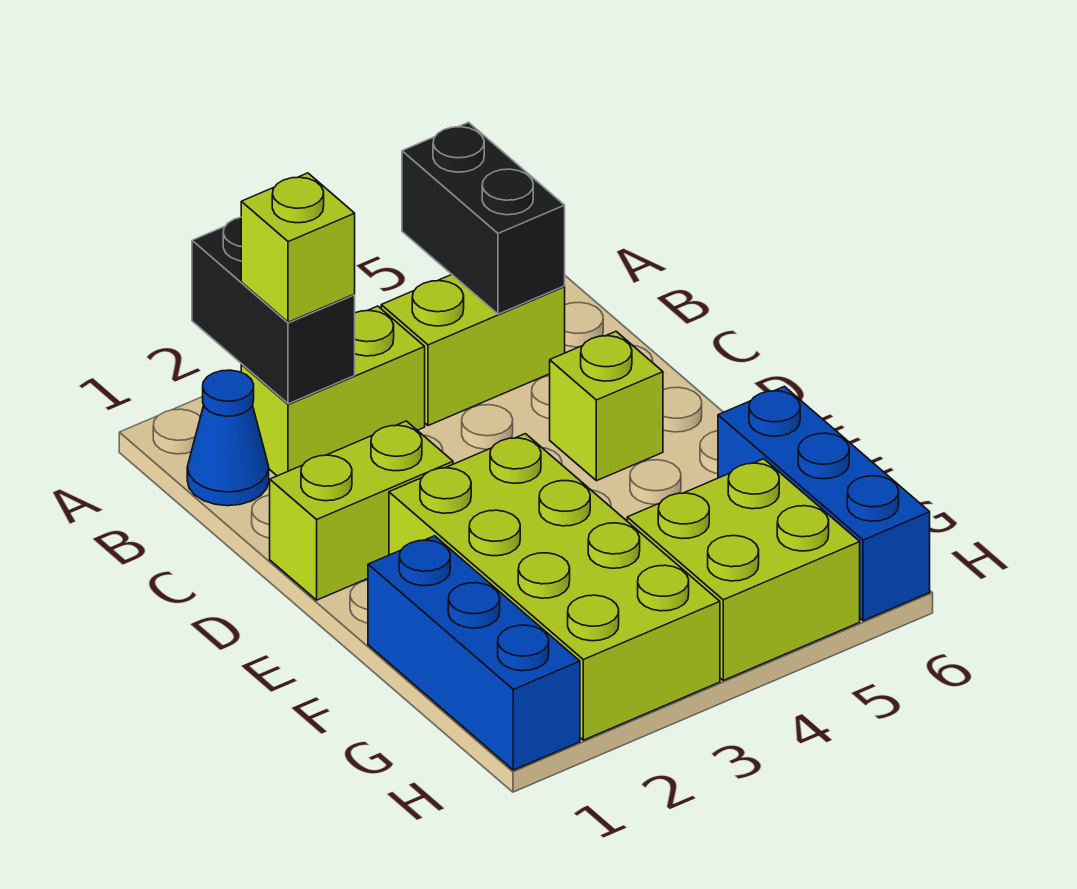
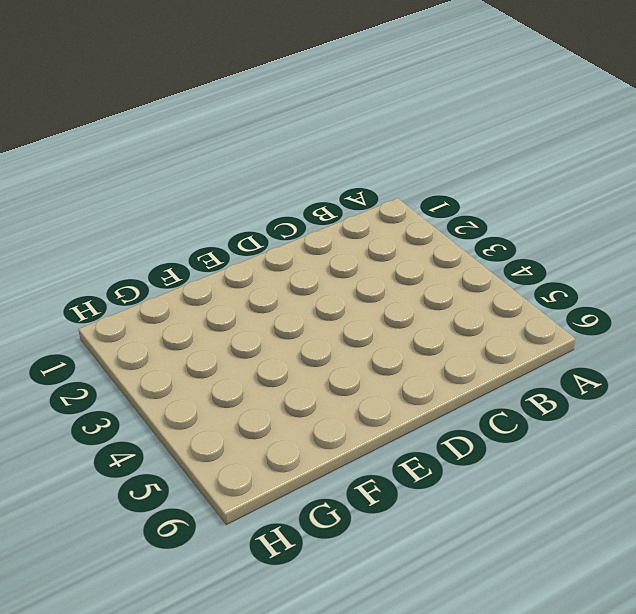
none -> blue 1x1 cone [187,370,269,506]
none -> lime 1x2 brick [241,306,425,476]
none -> lime 1x2 brick [381,274,565,426]

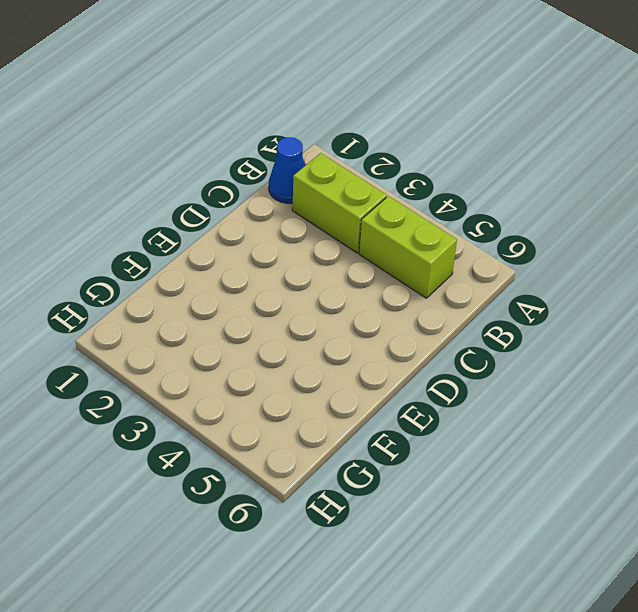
none -> lime 1x2 brick [270,421,453,600]
none -> lime 1x1 brick [550,332,663,481]
none -> lime 2x4 brick [389,434,720,740]

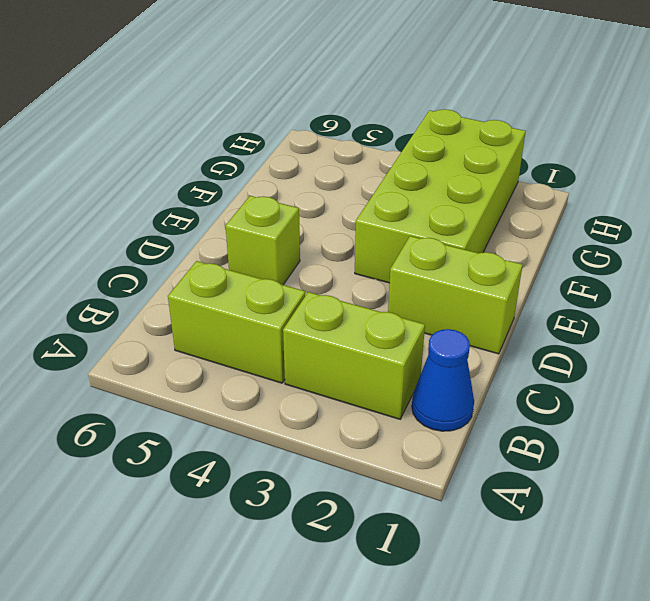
none -> blue 1x3 brick [368,536,580,770]
none -> blue 1x3 brick [718,386,930,621]
none -> lime 2x2 brick [627,459,860,680]

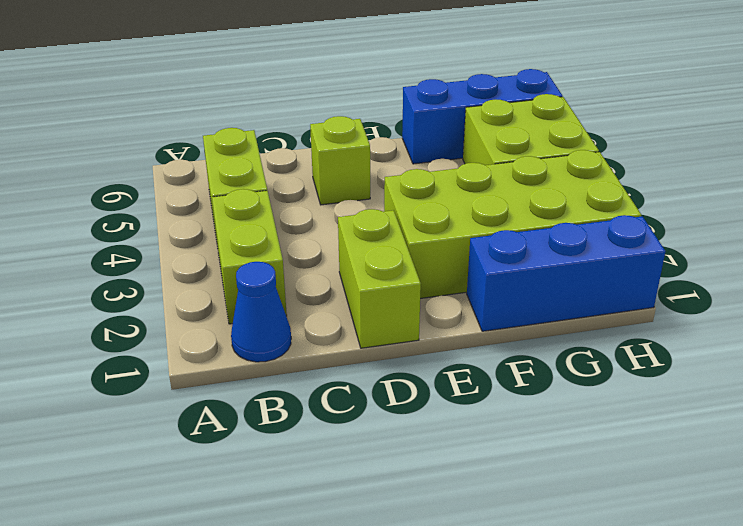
none -> black 1x2 brick [192,217,355,404]
none -> black 1x2 brick [402,122,565,314]
none -> lime 1x1 brick [241,173,355,322]

